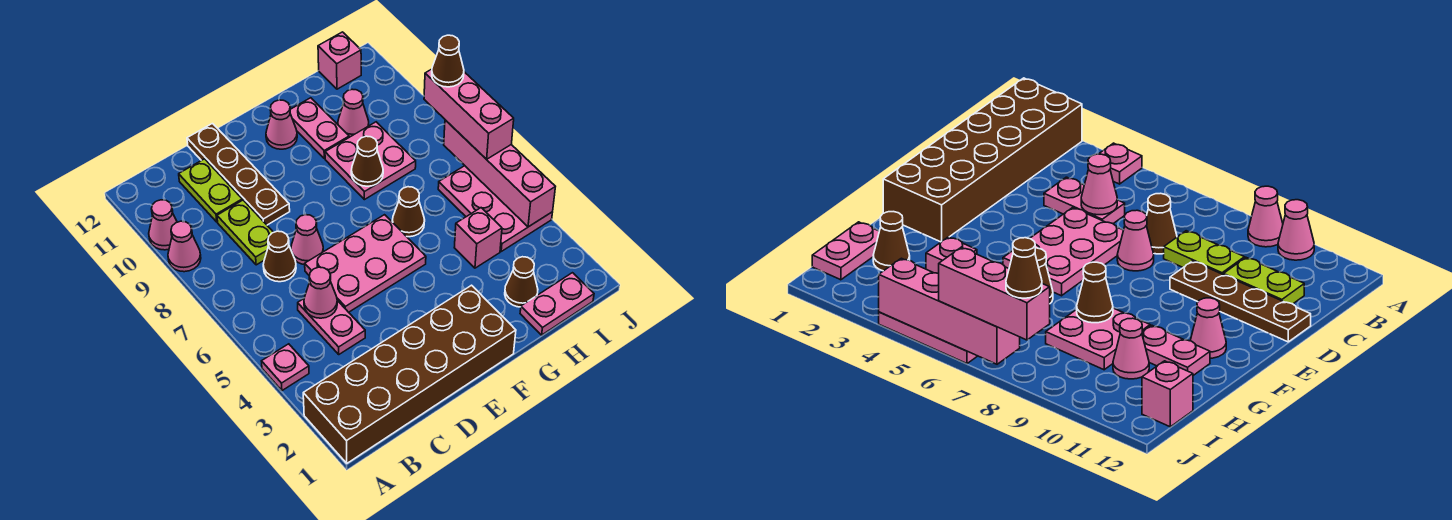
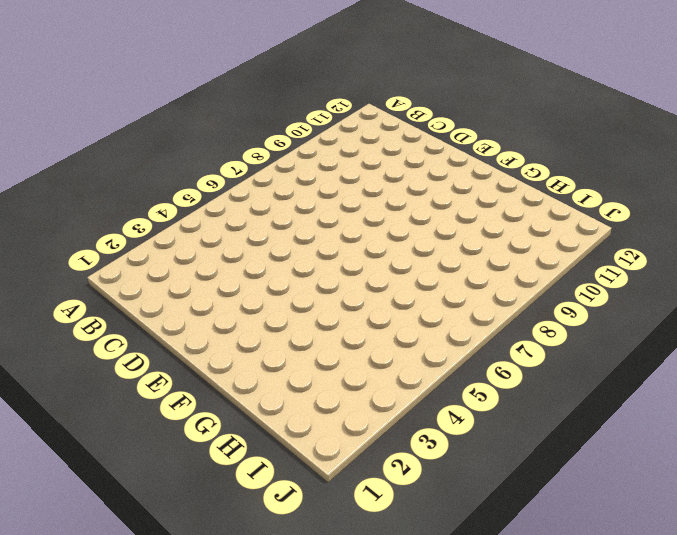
none -> brown 2x6 brick [303,285,516,463]
none -> pink 1x1 plate [262,344,309,391]
none -> pink 1x1 cone [168,221,201,272]

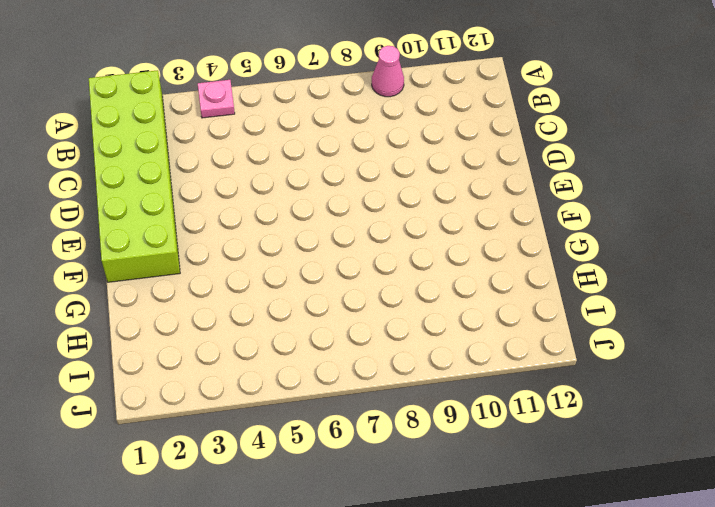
lime 2x6 brick [89,70,180,282] -> brown 2x6 brick [303,285,516,463]
none -> pink 1x1 cone [149,200,177,250]
none -> pink 1x2 plate [298,299,365,354]
none -> brown 1x1 cone [263,231,296,282]

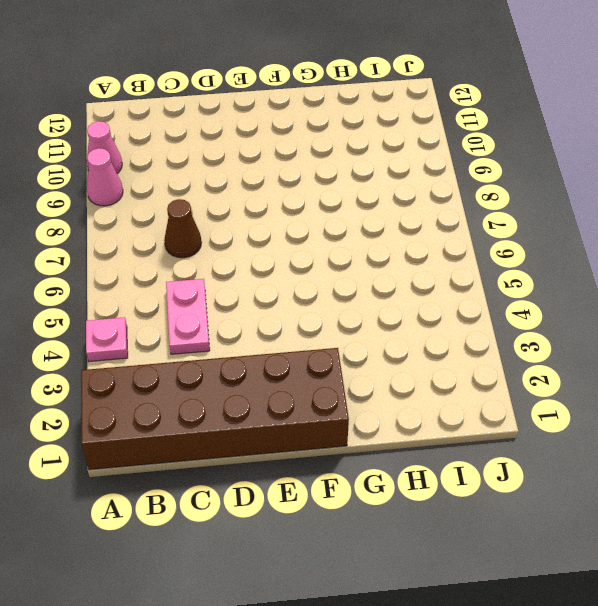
none -> lime 1x2 plate [217,200,273,265]
none -> lime 1x2 plate [179,159,242,222]
none -> pink 2x3 plate [305,215,426,312]

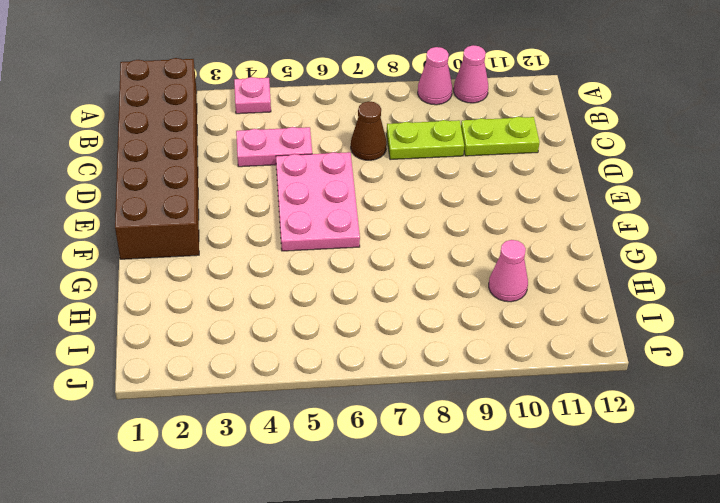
none -> pink 1x1 cone [291,215,324,265]
none -> brown 1x4 plate [187,124,290,225]
none -> pink 1x1 cone [266,100,297,149]

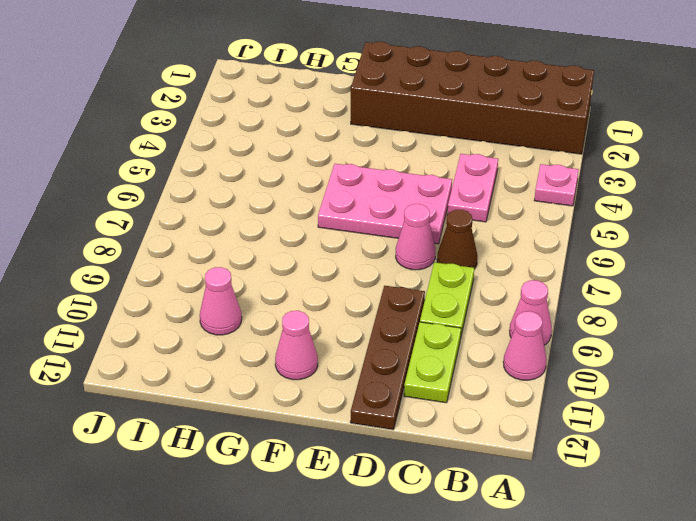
none -> brown 1x1 cone [392,187,425,237]
none -> pink 2x2 plate [325,122,416,200]
none -> pink 1x2 plate [290,98,349,159]

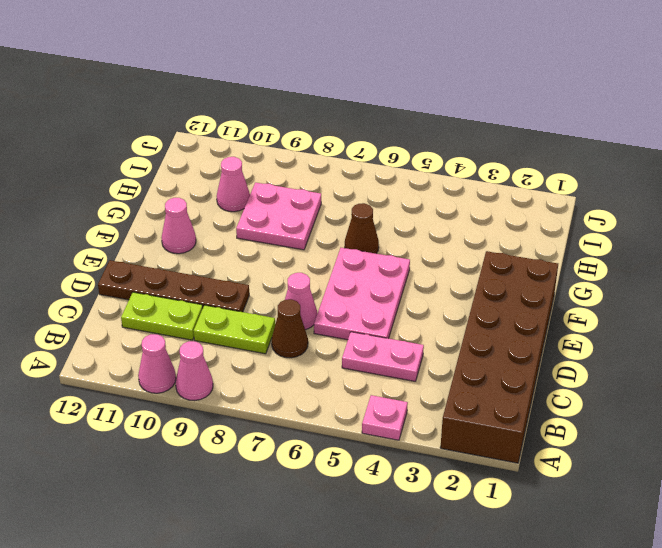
none -> pink 1x2 plate [290,98,349,159]
none -> pink 1x2 plate [520,273,594,335]
none -> brown 1x1 cone [505,257,538,307]

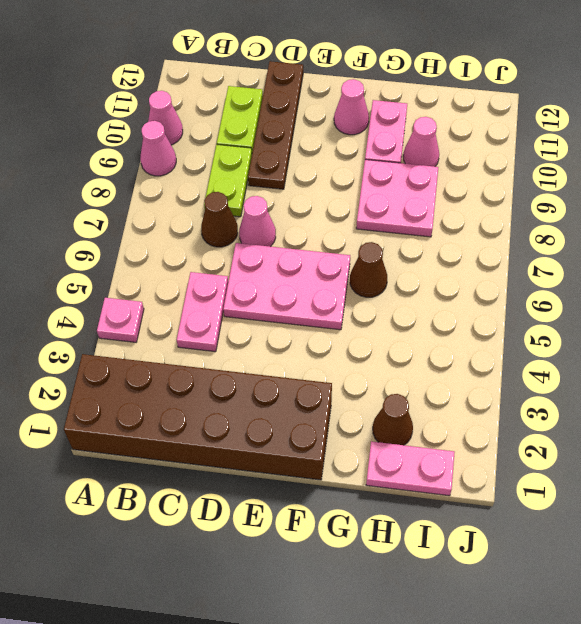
none -> pink 1x1 brick [454,208,502,268]
none -> pink 2x3 plate [438,166,553,251]
none -> pink 1x1 brick [318,32,361,89]

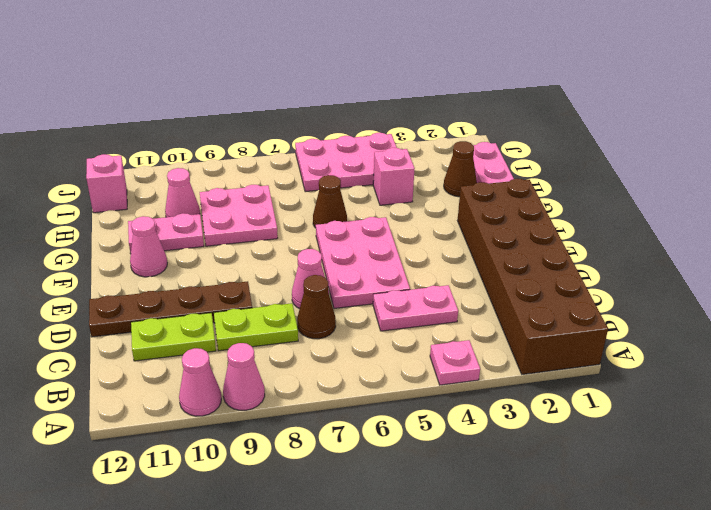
none -> pink 1x1 cone [304,267,337,318]
none -> brown 1x1 cone [351,136,383,186]
none -> pink 1x4 brick [444,120,555,227]

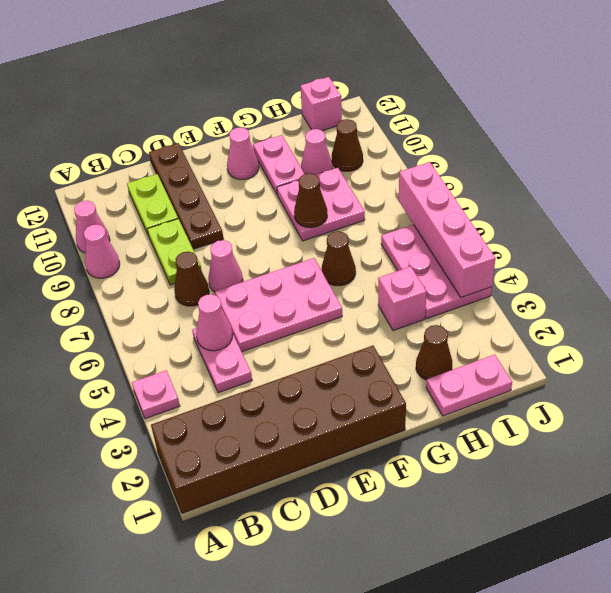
brown 1x1 cone [332,119,363,171] -> brown 1x1 cone moved to [432,35,464,87]
none -> pink 1x3 brick [424,69,514,159]

